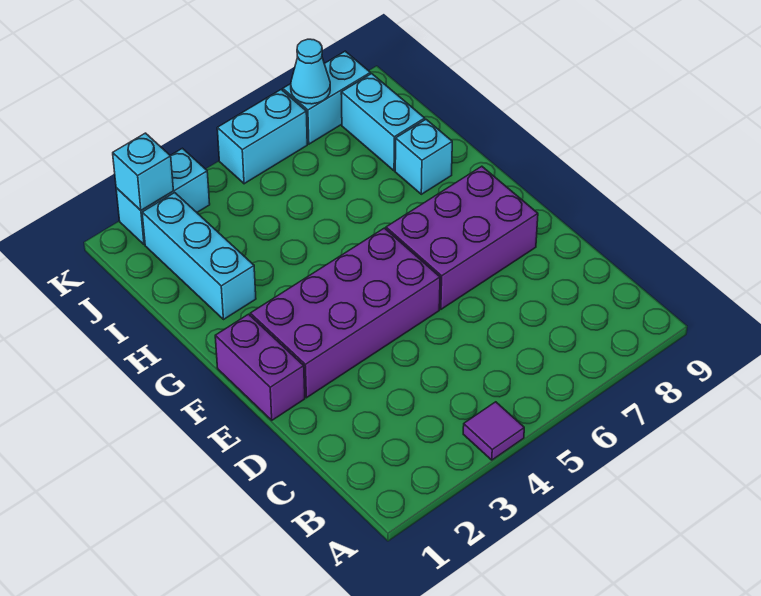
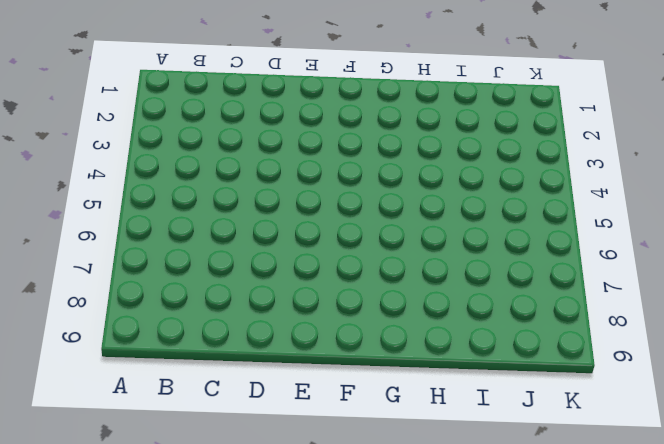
none -> purple 1x1 tile [463,402,524,460]
none -> purple 1x2 brick [215,314,305,420]
none -> purple 2x4 brick [250,228,440,398]

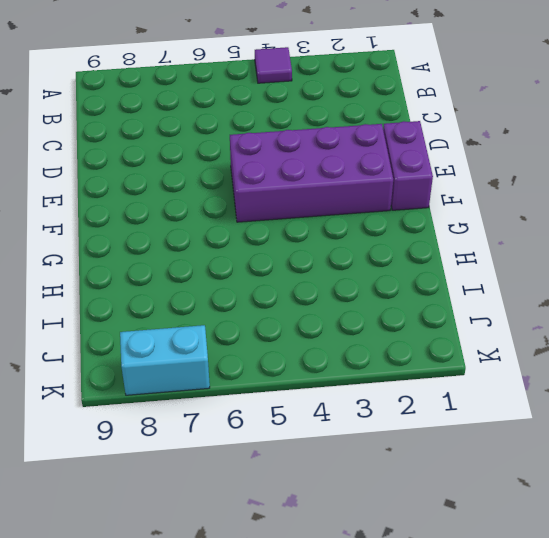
none -> purple 2x3 brick [386,166,538,309]
none -> cyan 1x3 brick [142,193,256,320]
none -> cyan 1x1 brick [395,120,452,194]

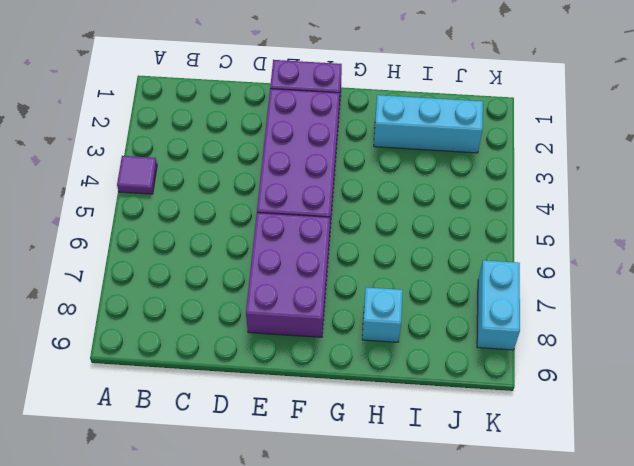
none -> cyan 1x2 brick [341,74,425,171]
none -> cyan 1x2 brick [116,148,210,245]
none -> cyan 1x2 brick [217,90,307,184]

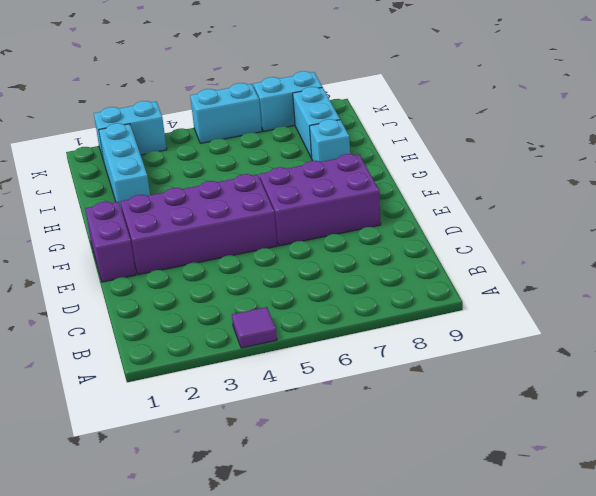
none -> cyan 1x1 brick [113,133,173,210]
none -> cyan 1x1 cone [291,39,330,104]

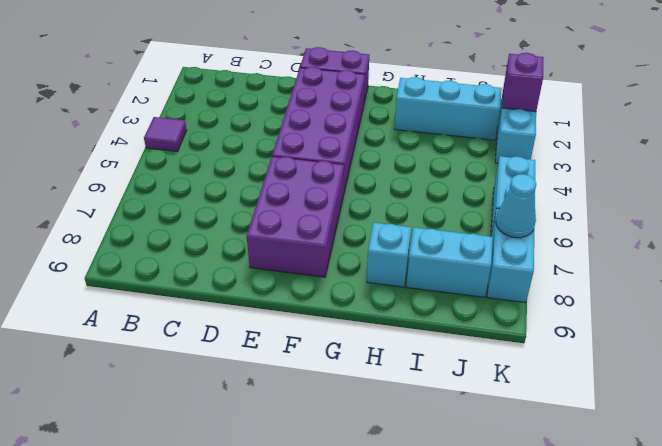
purple 1x1 brick [502,53,544,112] -> cyan 1x1 brick [113,133,173,210]

